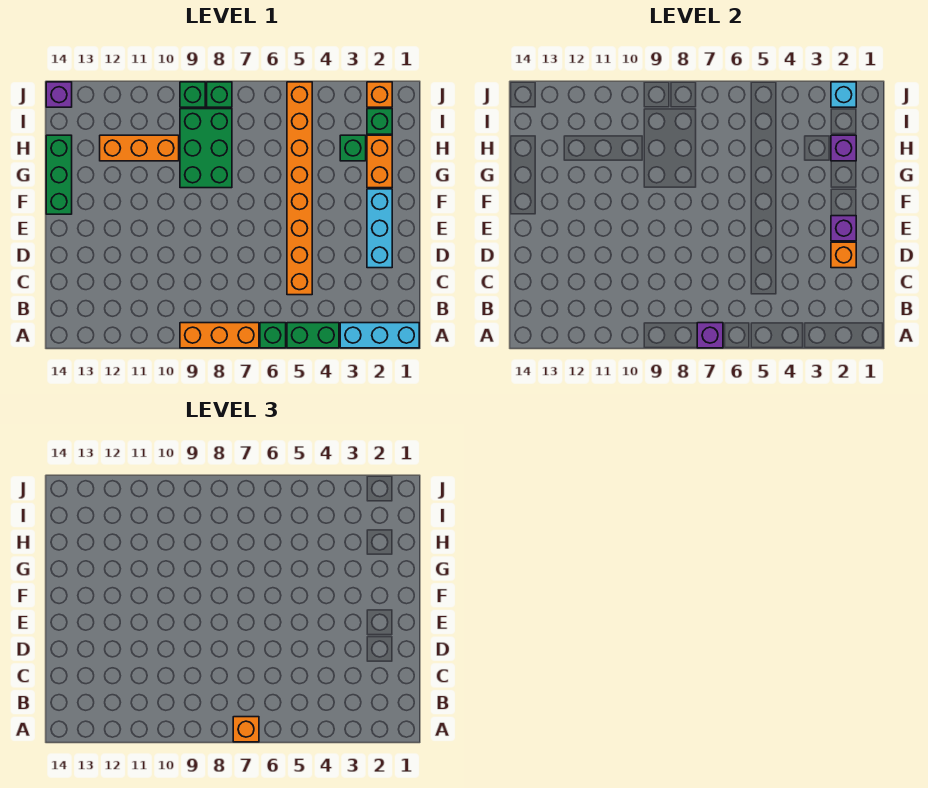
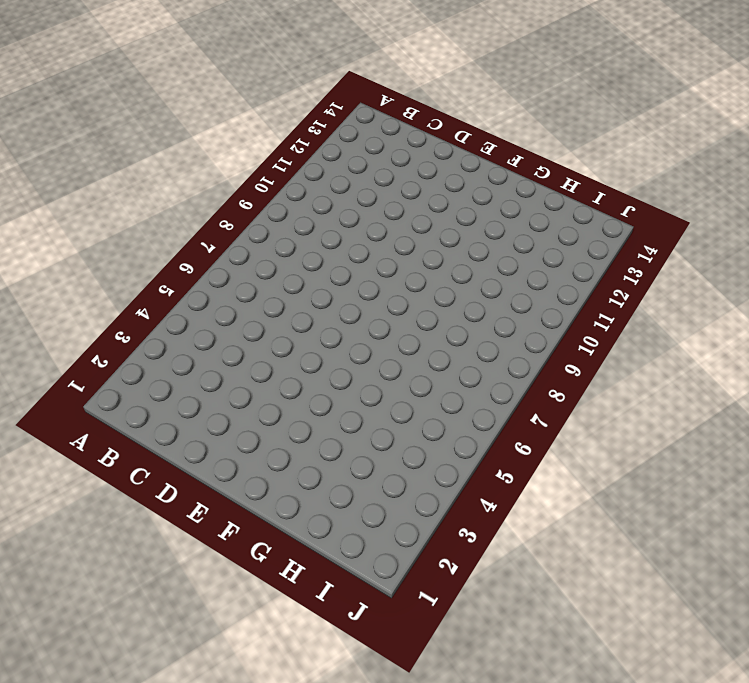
none -> cyan 1x3 brick [340,323,419,348]
none -> green 1x2 brick [287,323,339,348]
none -> green 1x1 brick [260,323,286,348]

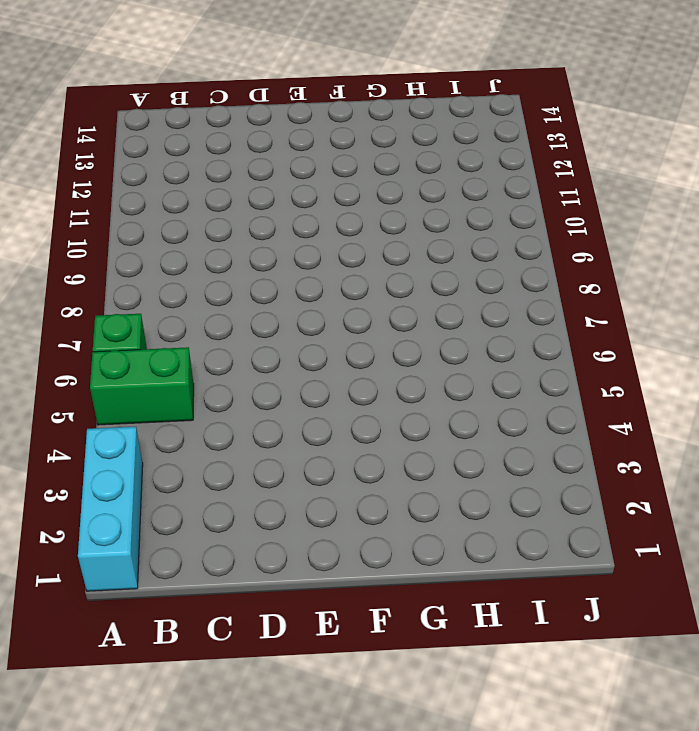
green 1x2 brick [90,347,194,425] -> green 1x2 brick turned to [287,323,339,348]
none -> orange 1x3 brick [180,323,259,348]
none -> orange 1x8 brick [287,82,312,295]
none -> cyan 1x3 brick [367,189,392,268]

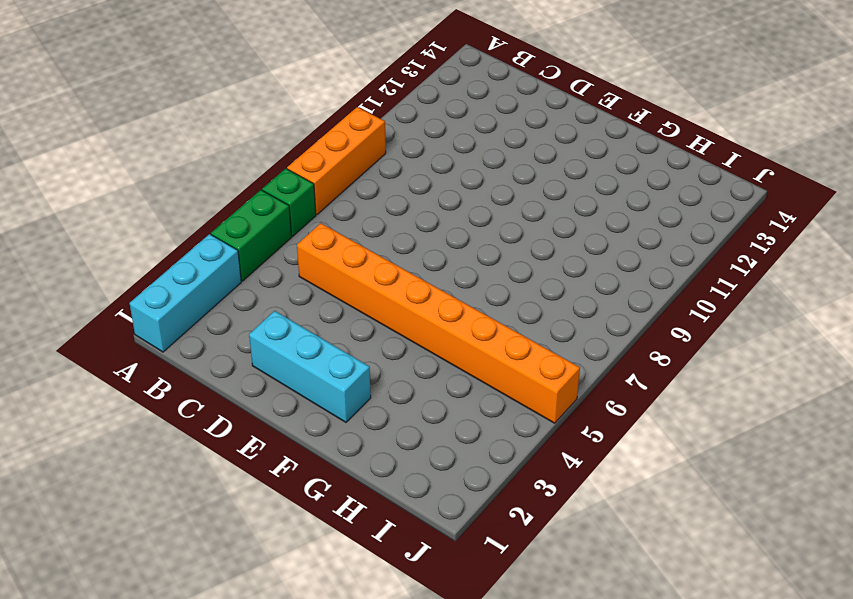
none -> green 1x3 brick [46,135,72,214]
none -> orange 1x2 brick [367,135,392,188]
none -> green 2x3 brick [180,109,232,188]

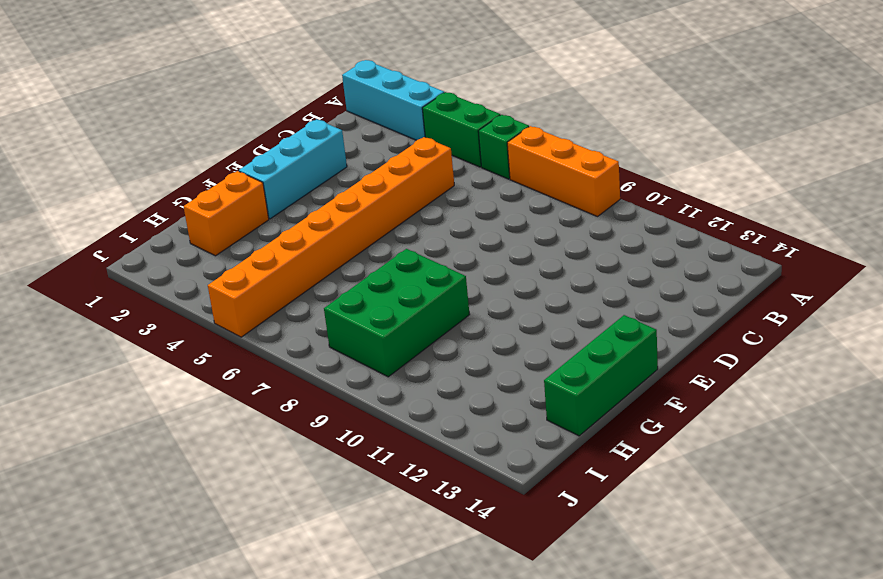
none -> green 1x1 brick [340,135,366,161]
none -> orange 1x3 brick [100,135,179,161]
none -> green 1x1 brick [367,109,392,134]

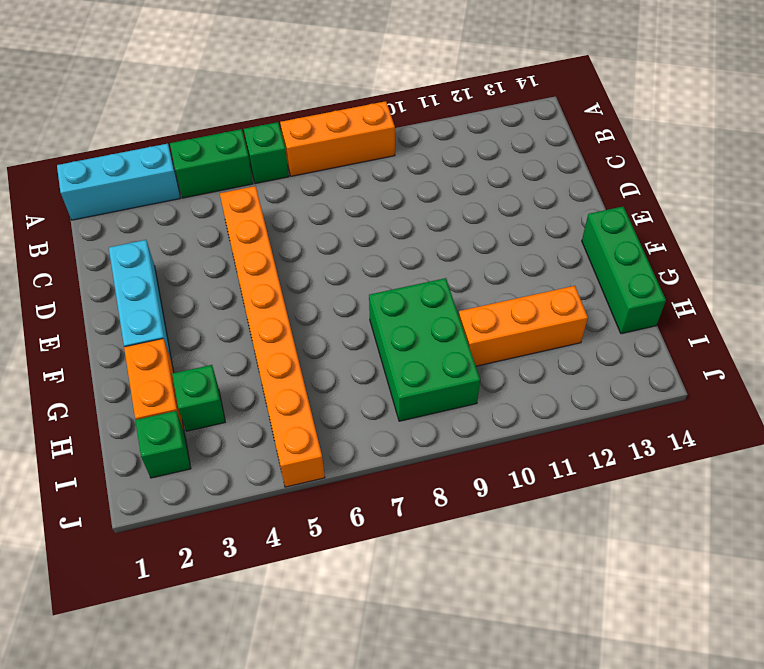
none -> orange 1x1 brick [367,82,392,107]
none -> green 1x1 brick [207,82,232,107]
none -> green 1x1 brick [180,82,205,107]

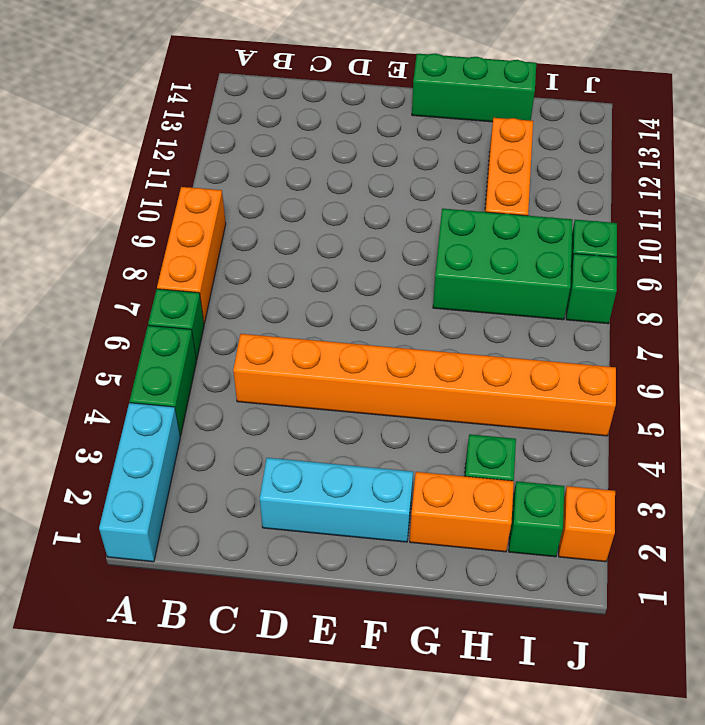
none -> purple 1x1 brick [46,82,72,107]
none -> purple 1x1 brick [697,323,723,348]
none -> orange 1x1 brick [831,242,856,268]

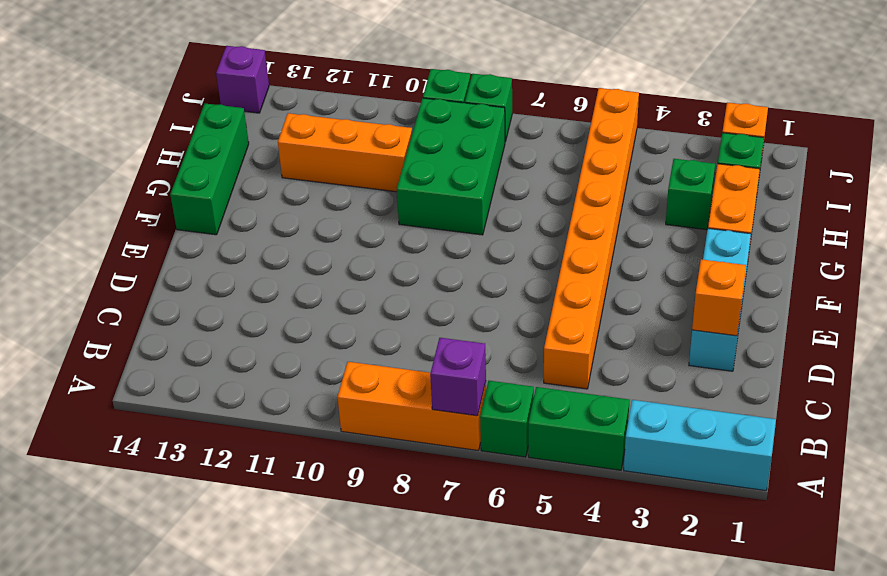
none -> purple 1x1 brick [831,216,856,241]
none -> purple 1x1 brick [831,135,856,161]
none -> cyan 1x1 brick [831,82,856,107]

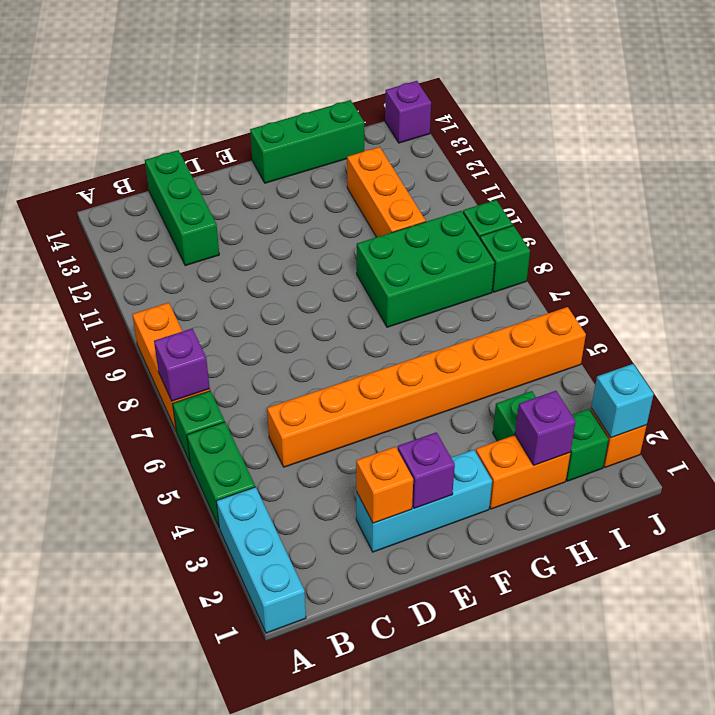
green 1x3 brick [145,150,219,266] -> none
none -> orange 1x1 brick [233,717,259,742]

